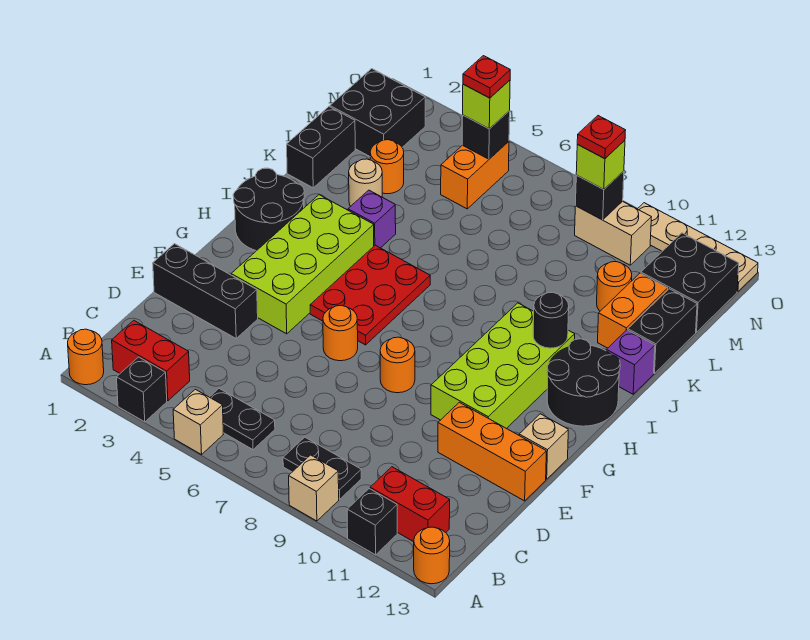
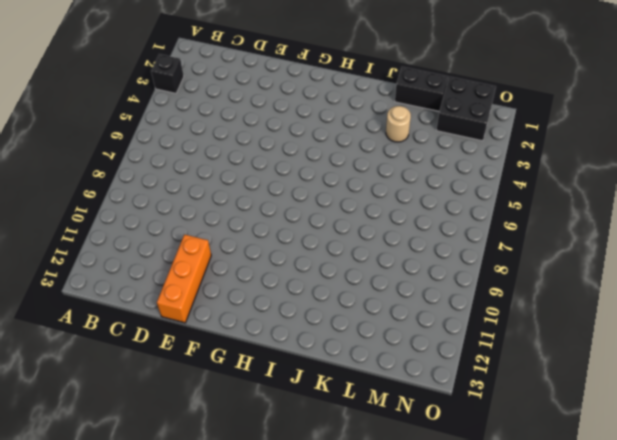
none -> orange 1x1 round brick [68,329,104,385]
none -> tan 1x1 brick [173,389,223,455]
none -> tan 1x1 brick [289,455,339,521]
none -> black 1x1 brick [347,489,397,555]

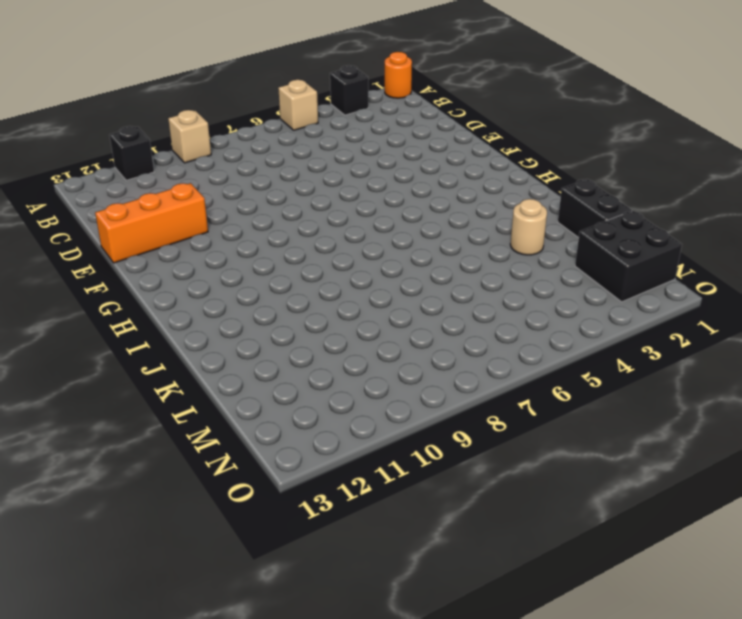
none -> orange 1x1 round brick [414,527,450,584]
none -> red 1x2 brick [112,320,190,401]
none -> black 1x2 plate [210,389,275,450]
none -> black 1x2 plate [283,437,361,499]

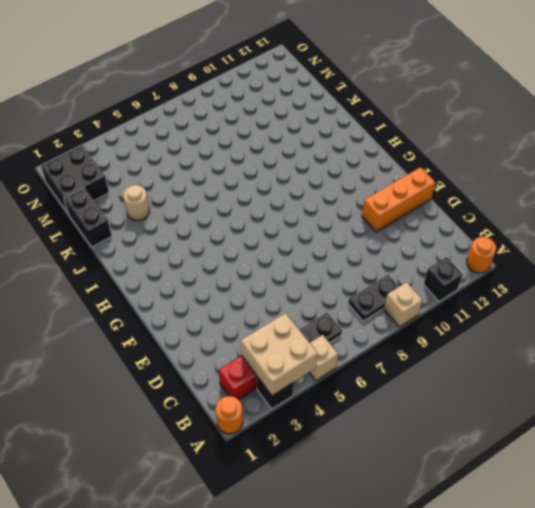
tan 2x2 brick [241,313,318,396] -> none
none -> red 1x2 brick [370,467,450,542]
none -> black 1x3 brick [153,244,258,338]
none -> lime 2x4 brick [231,195,374,334]
none -> orange 1x1 round brick [323,306,358,361]

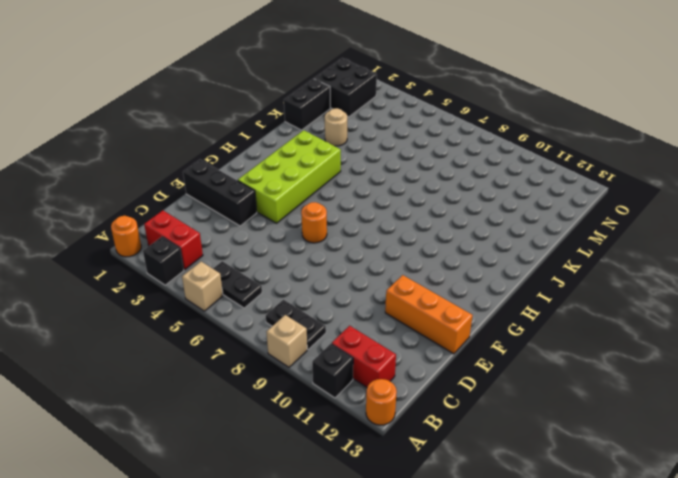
none -> orange 1x1 round brick [380,337,415,393]
none -> lime 2x4 brick [431,303,575,429]
none -> tan 1x1 brick [519,414,568,479]
none -> red 2x3 plate [310,245,430,345]

